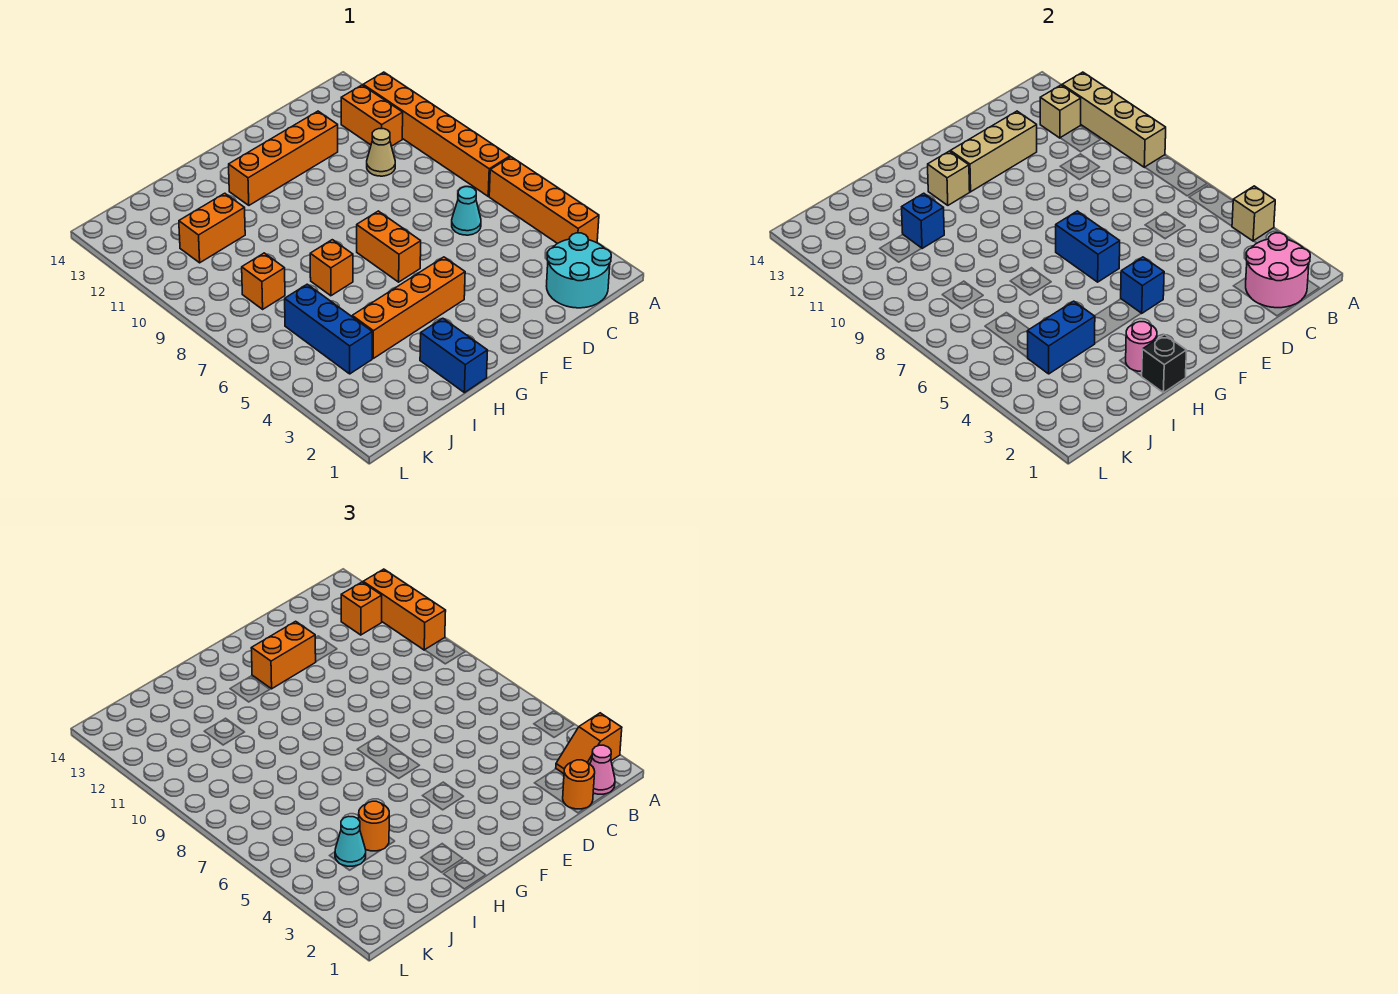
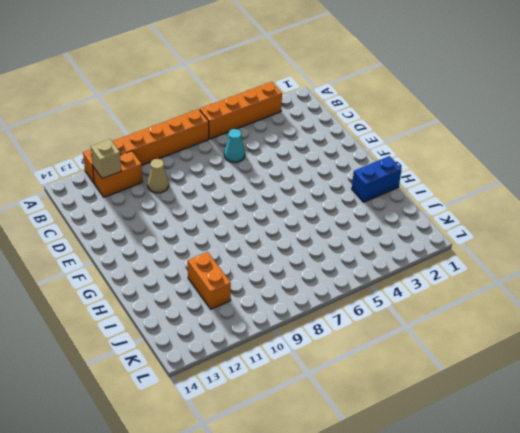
none -> cyan 2x2 round brick [547,233,611,308]
none -> orange 1x4 brick [229,111,338,205]
none -> orange 1x4 brick [352,257,465,358]
none -> orange 1x2 brick [357,211,421,282]

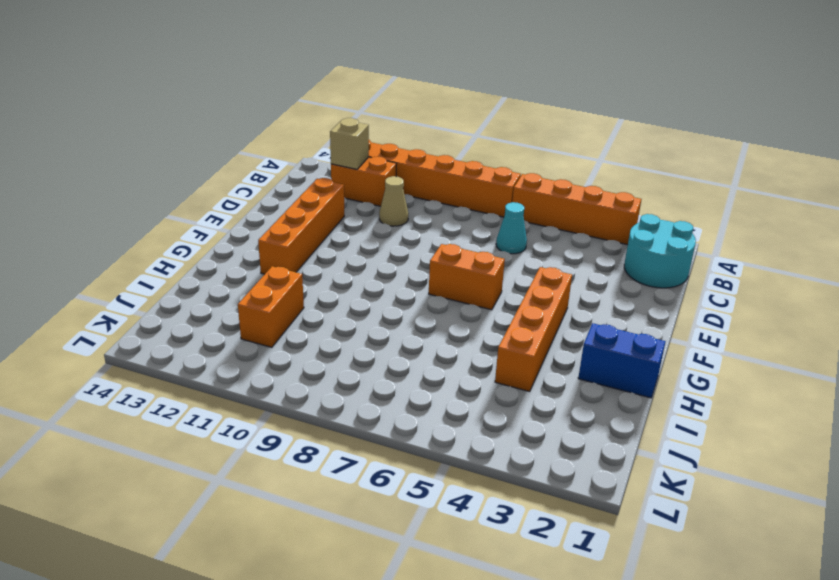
none -> orange 1x1 brick [310,240,353,296]
none -> blue 1x3 brick [285,284,372,374]
none -> orange 1x1 brick [242,253,285,309]
none -> tan 1x1 brick [1232,186,1275,241]

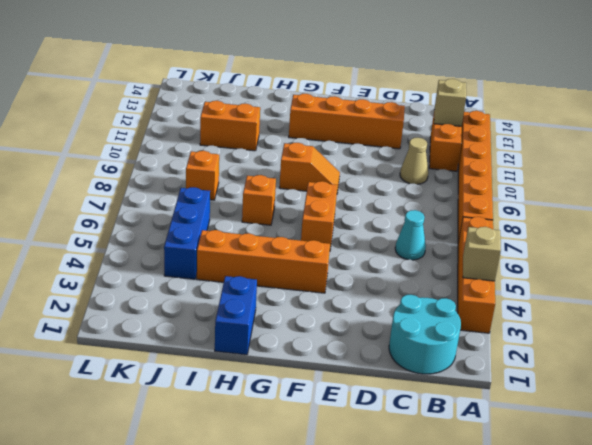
orange 1x2 slope [279,143,340,193] -> orange 1x2 slope turned to [556,713,622,774]
none -> tan 1x4 brick [1062,72,1166,167]
none -> pink 2x2 round brick [1246,233,1310,308]
none -> tan 1x3 brick [950,111,1037,192]
none -> blue 1x1 brick [1121,257,1164,313]

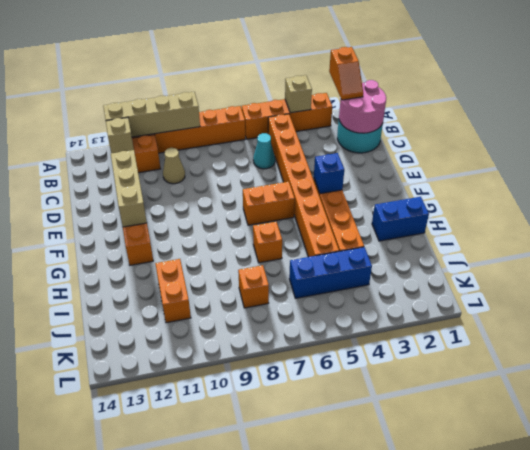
orange 1x8 brick [268,114,339,257] -> none
none -> blue 1x2 brick [1056,211,1120,282]
none -> tan 1x1 brick [928,151,970,205]
none -> black 1x1 brick [1142,335,1187,393]
none -> pink 1x1 round brick [1126,322,1157,371]

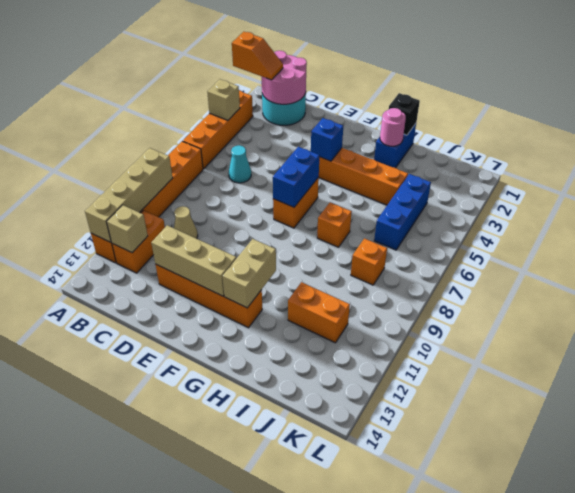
tan 1x2 brick [223,239,276,308] -> tan 1x1 brick [928,151,970,205]
none -> blue 1x2 brick [1027,301,1095,374]
none -> blue 1x1 brick [902,193,944,249]
none -> orange 1x3 brick [363,569,446,650]
none -> pink 1x1 cone [590,745,615,794]

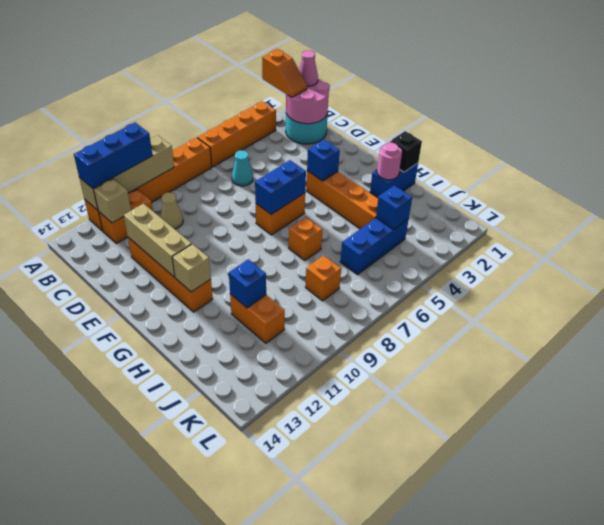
blue 1x3 brick [74,123,153,188] -> orange 1x3 brick [363,569,446,650]
blue 1x1 brick [376,185,412,229] -> blue 1x2 brick [1027,301,1095,374]
none -> tan 1x1 brick [1232,186,1275,241]
none -> orange 1x1 brick [341,582,382,635]
none -> orange 1x1 round brick [563,760,595,809]
none -> orange 1x2 brick [251,621,316,689]

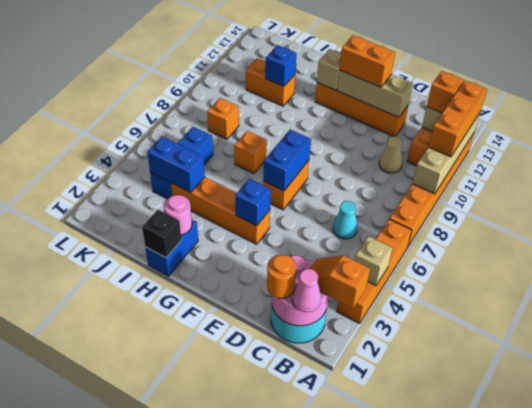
none -> orange 1x1 round brick [359,801,389,851]
none -> cyan 1x1 cone [335,816,366,866]

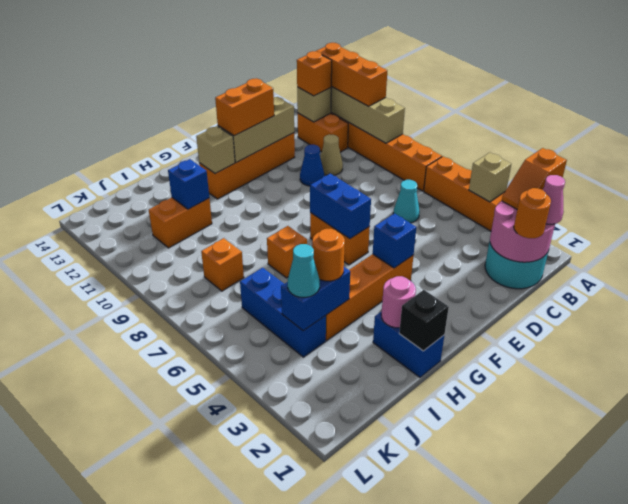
blue 1x1 cone [300,145,324,186] -> none

